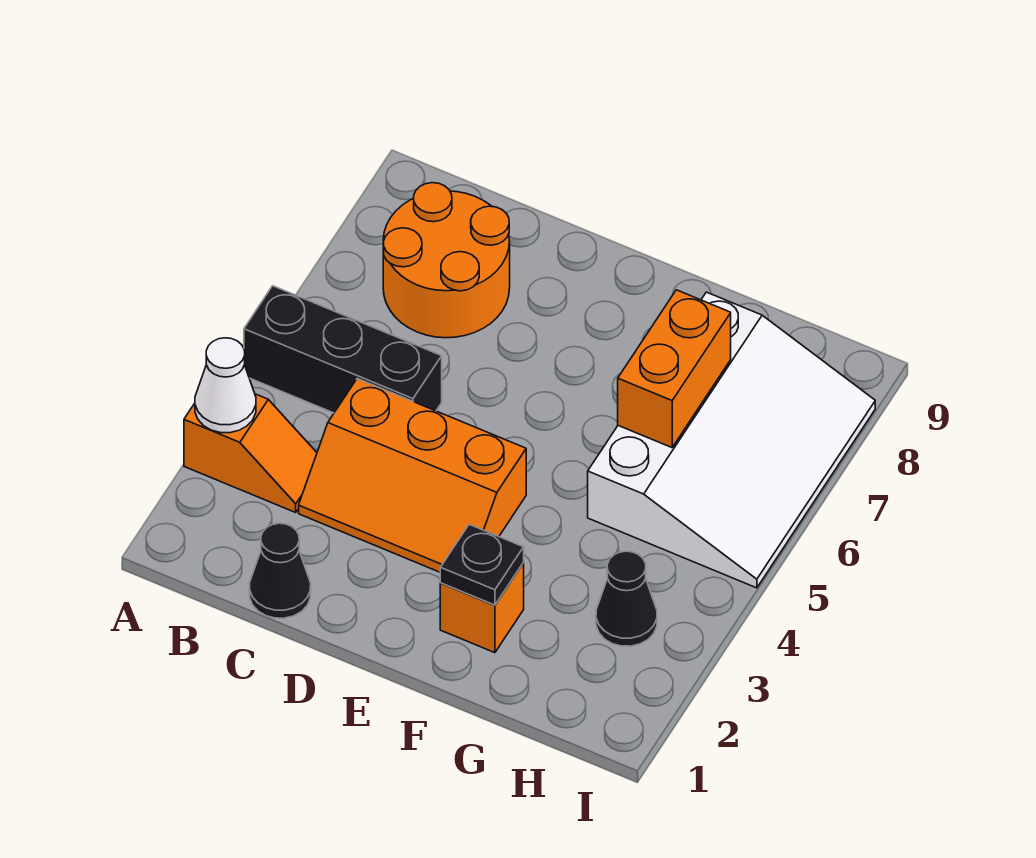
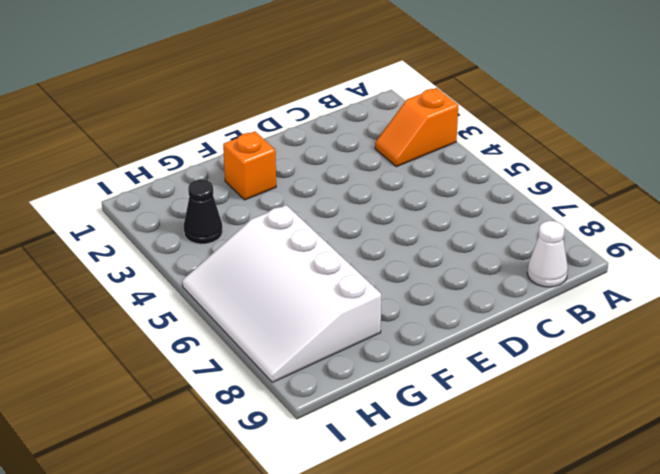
white 1x1 cone [527,221,568,287] -> white 1x1 cone moved to [195,338,256,433]
none -> black 1x3 brick [244,286,442,413]
none -> orange 2x2 round brick [383,183,510,338]

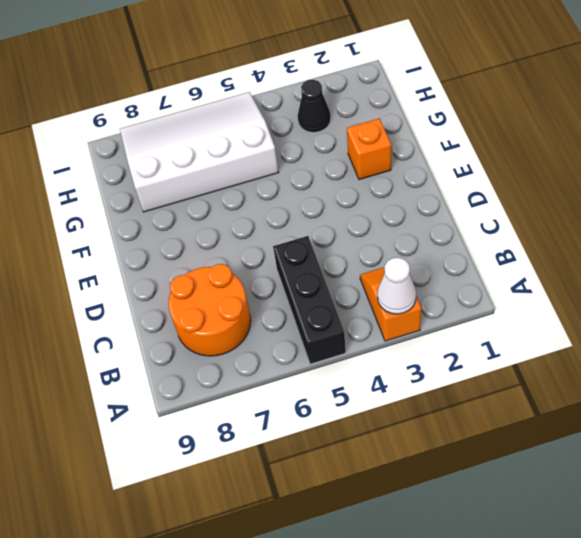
none -> black 1x1 cone [250,523,311,618]
none -> orange 2x3 slope [299,379,526,572]

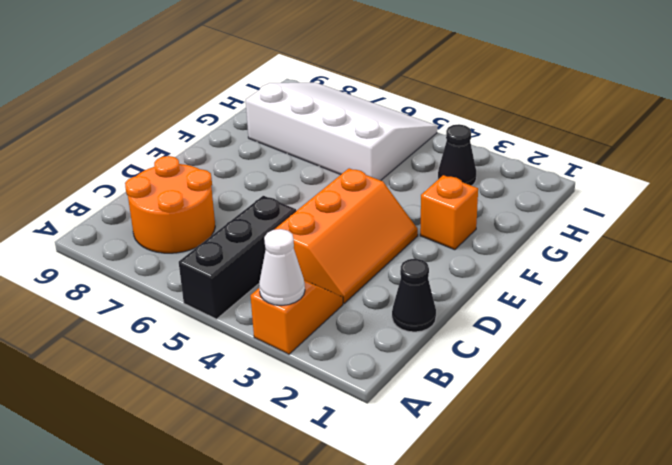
none -> black 1x1 plate [440,524,524,605]
none -> orange 1x2 brick [618,290,731,448]

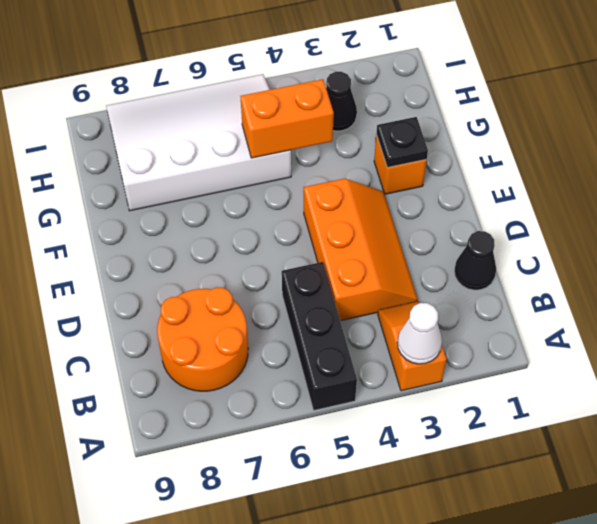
orange 1x2 brick [241,79,334,158] -> orange 1x2 brick moved to [618,290,731,448]

